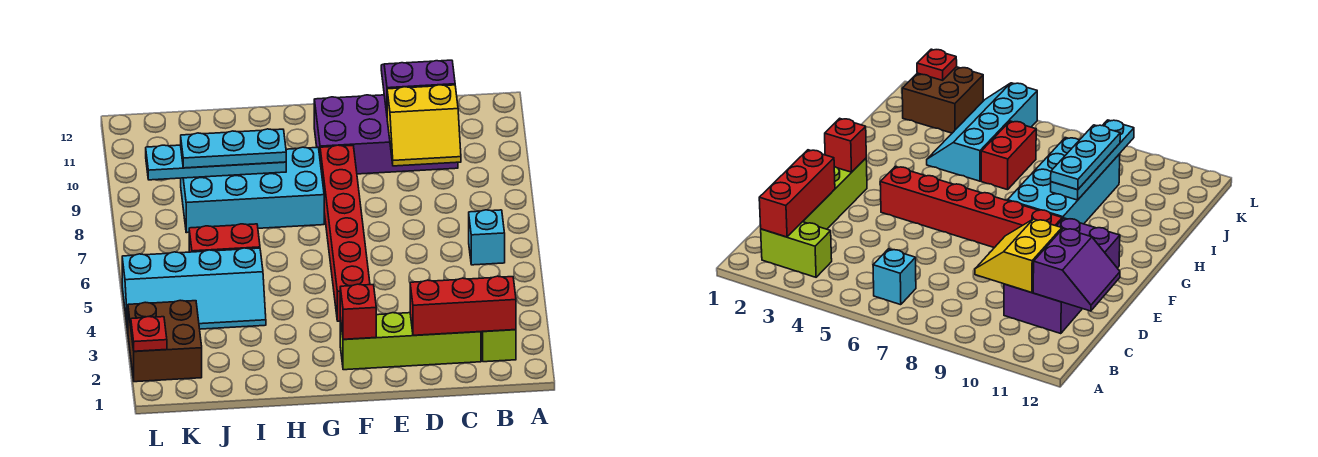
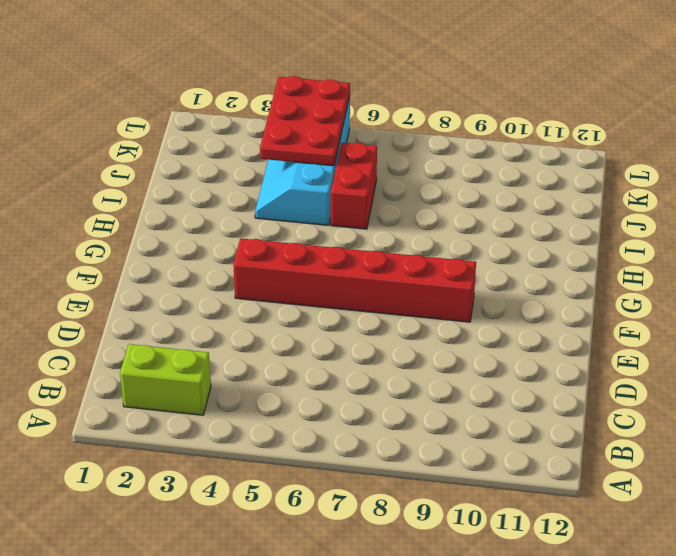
red 2x3 plate [260,76,350,166] -> none
none -> cyan 1x1 brick [469,210,505,265]
none -> lime 1x4 brick [340,313,481,370]
none -> purple 2x4 brick [314,95,458,174]

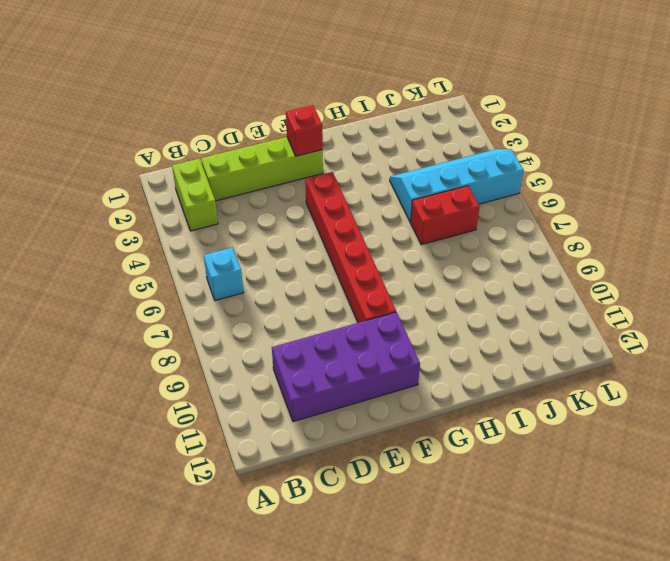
none -> cyan 2x4 brick [181,147,324,233]
none -> brown 2x2 brick [128,300,202,382]
none -> red 1x3 brick [410,276,516,335]

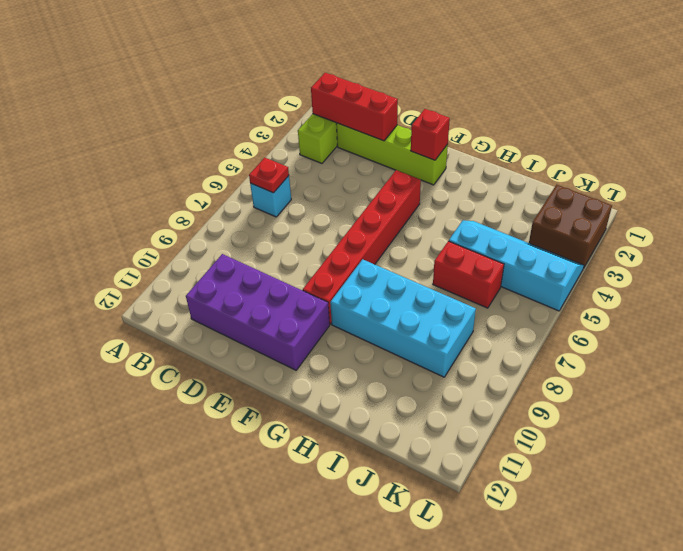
red 1x1 plate [249,158,289,193] -> red 1x1 plate moved to [131,317,167,351]
none -> yellow 2x2 slope [387,85,461,166]
none -> purple 2x2 slope [381,60,455,113]
none -> cyan 1x4 plate [146,145,286,180]

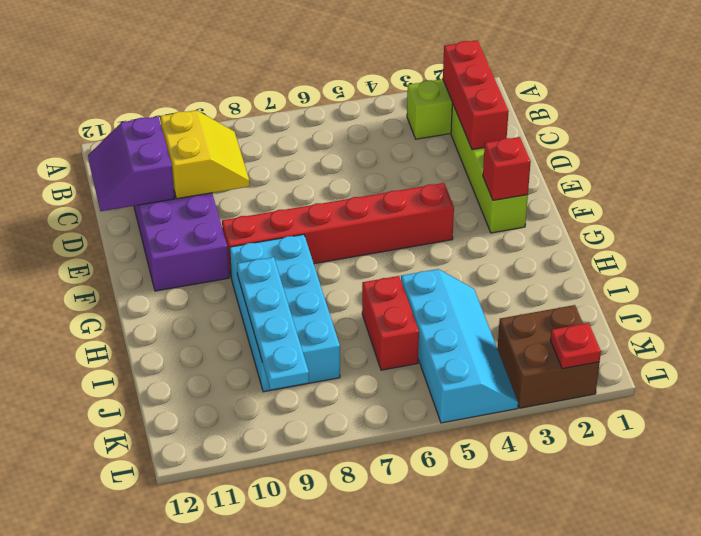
none -> cyan 1x1 brick [469,210,505,265]
none -> cyan 1x3 plate [181,129,286,168]

